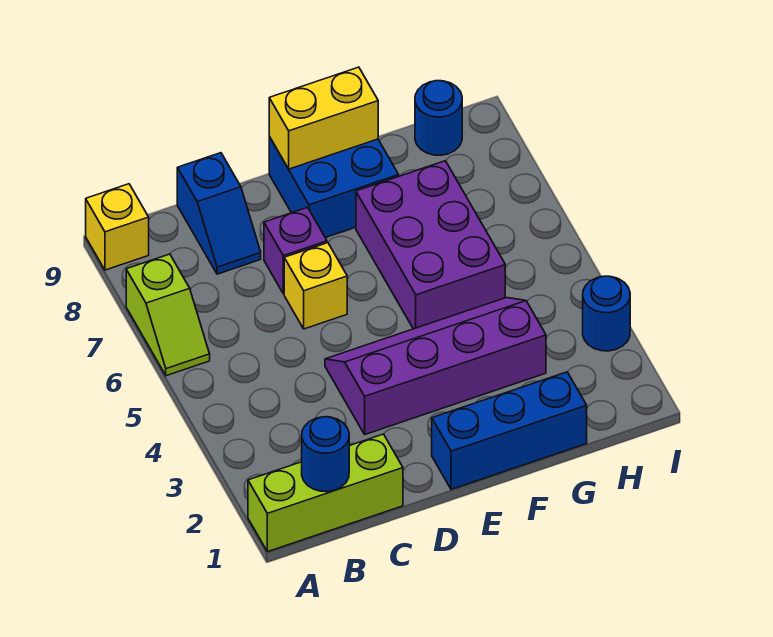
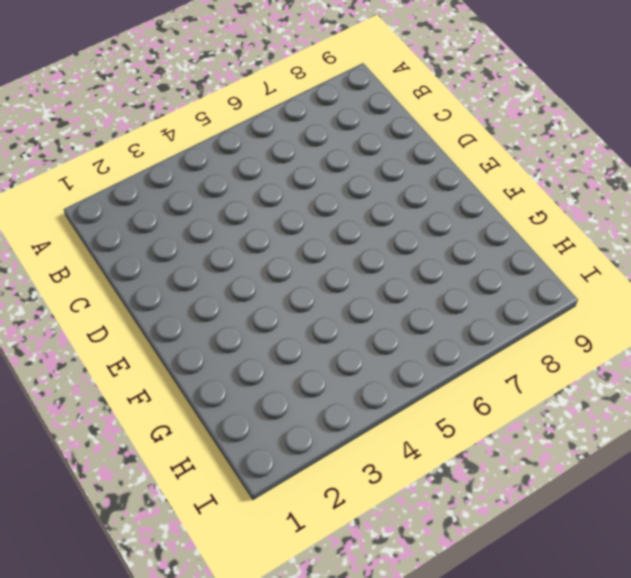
none -> lime 1x3 brick [248,434,403,552]
none -> lime 1x2 slope [126,254,210,376]
none -> yellow 1x1 brick [86,184,149,270]

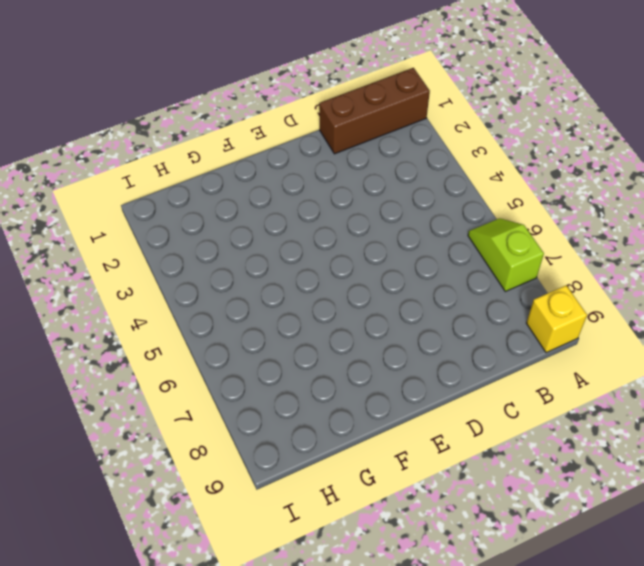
brown 1x3 brick [319,68,430,154] -> lime 1x3 brick [248,434,403,552]
none -> blue 1x2 slope [177,153,261,274]
none -> purple 2x4 slope [325,298,546,434]
none -> yellow 1x1 brick [284,243,347,329]

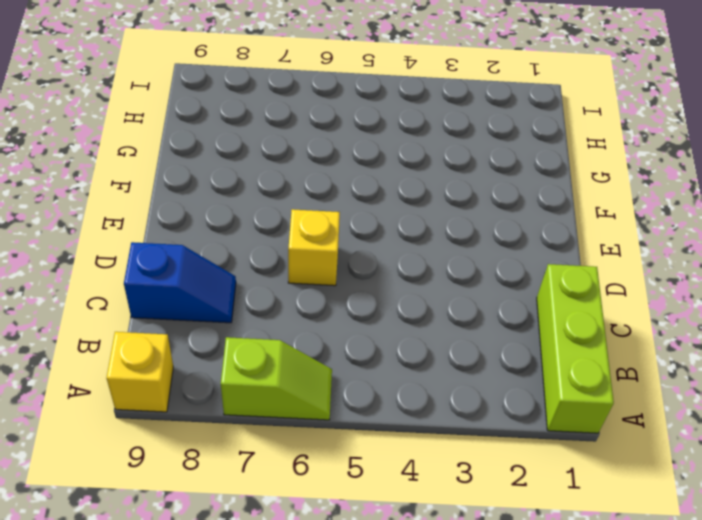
none -> purple 2x4 slope [325,298,546,434]
none -> purple 1x1 brick [264,208,327,294]
none -> blue 1x3 brick [432,372,587,489]

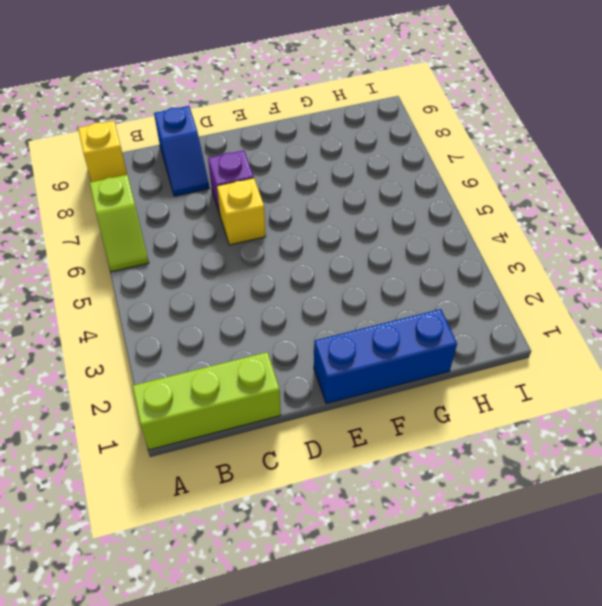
none -> purple 2x4 slope [325,298,546,434]
none -> blue 2x2 brick [269,136,399,238]
none -> purple 2x3 brick [356,161,505,329]

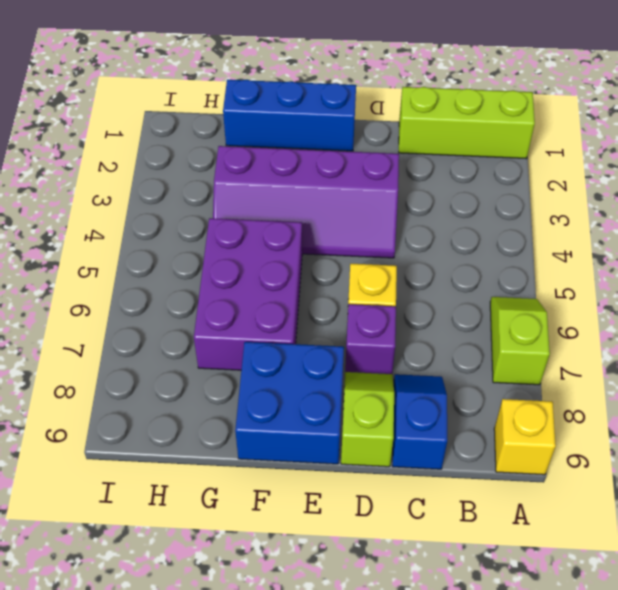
lime 1x2 slope [341,372,394,467] -> none
none -> blue 1x1 round brick [415,81,462,155]
none -> blue 1x1 round brick [583,276,630,351]
none -> blue 1x1 round brick [302,417,349,492]

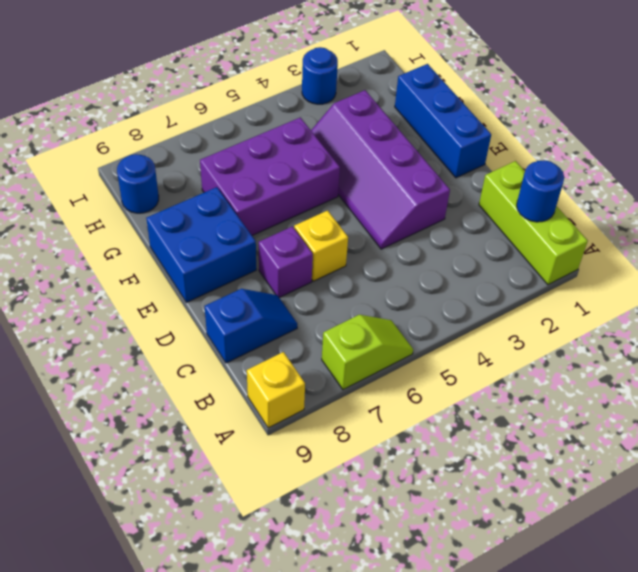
none -> yellow 1x2 brick [269,67,378,169]

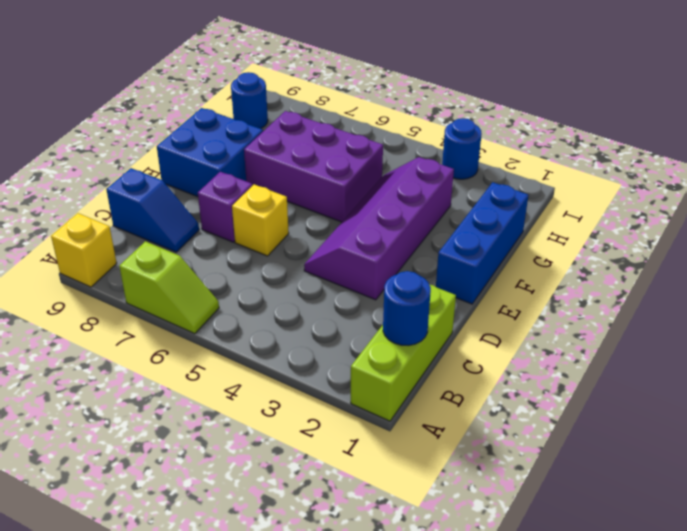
none -> yellow 1x2 brick [269,67,378,169]

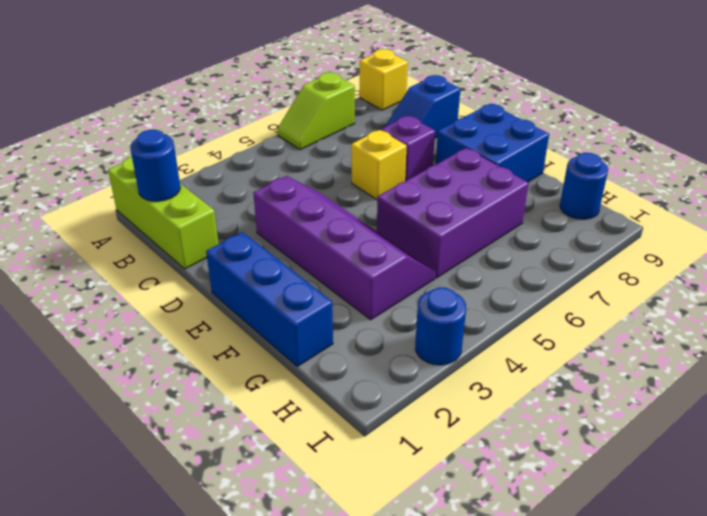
none -> yellow 1x2 brick [269,67,378,169]

